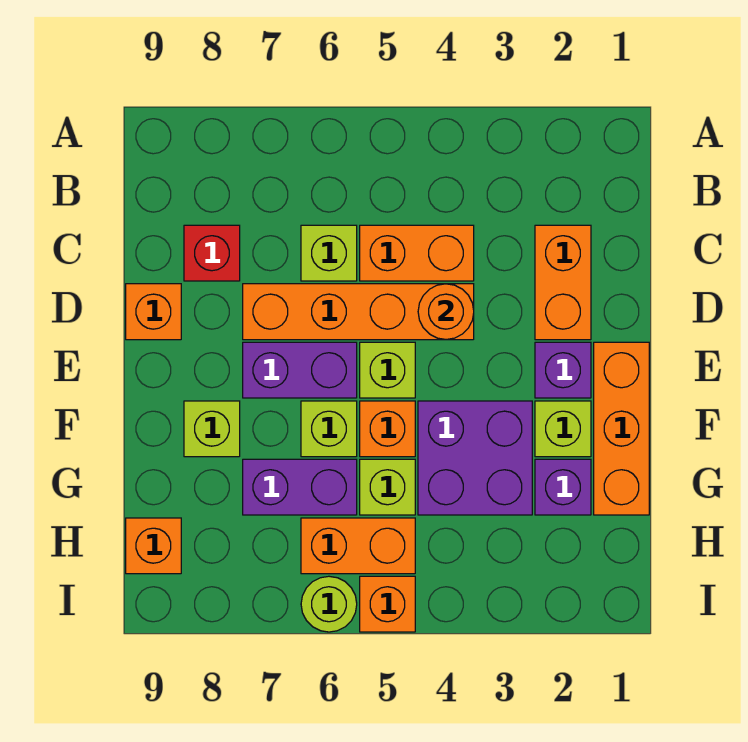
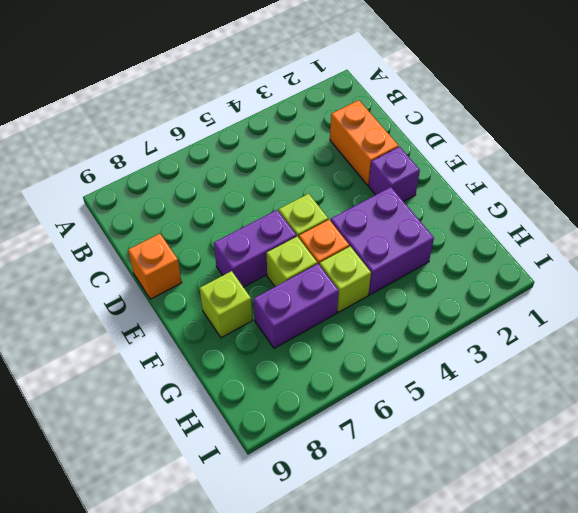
none -> orange 1x2 brick [360,225,474,281]
none -> lime 1x1 brick [301,225,357,281]
none -> red 1x1 brick [184,225,240,281]

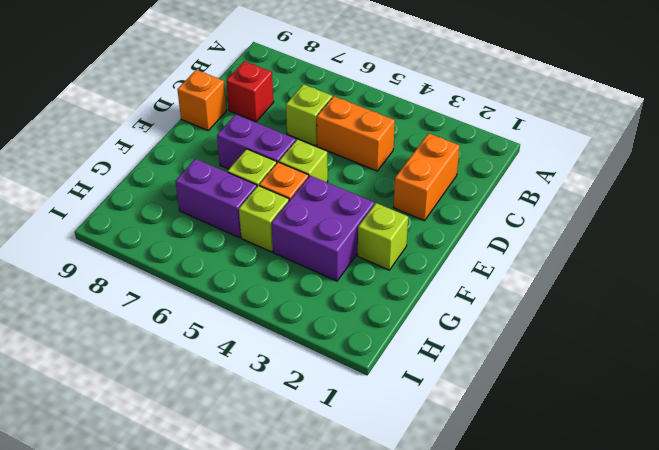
none -> orange 1x4 brick [243,284,474,340]
none -> orange 1x3 brick [594,342,649,515]
none -> purple 1x1 brick [535,342,591,398]

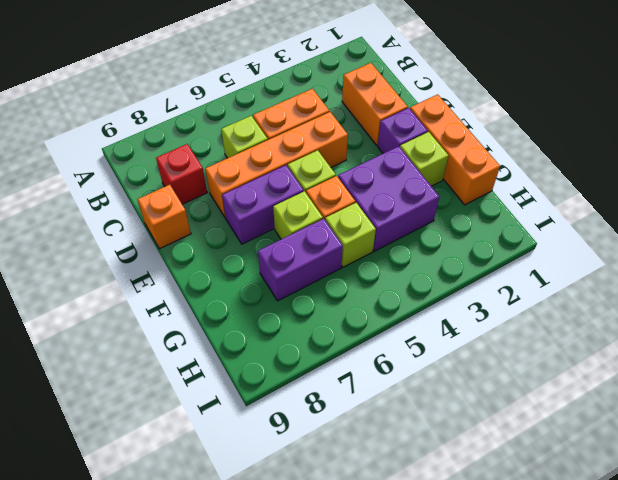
none -> lime 1x1 brick [184,401,240,457]
none -> purple 1x1 brick [535,459,591,515]
none -> orange 1x2 brick [301,518,415,574]

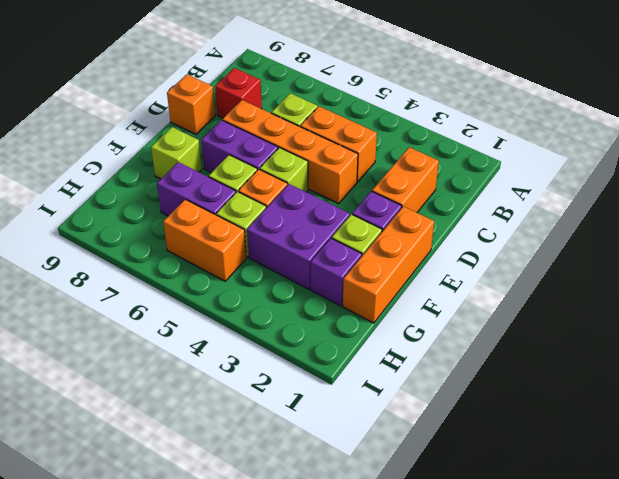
none -> orange 1x1 brick [126,518,181,574]
none -> orange 1x1 brick [360,576,415,632]
none -> lime 1x1 round brick [301,576,357,632]

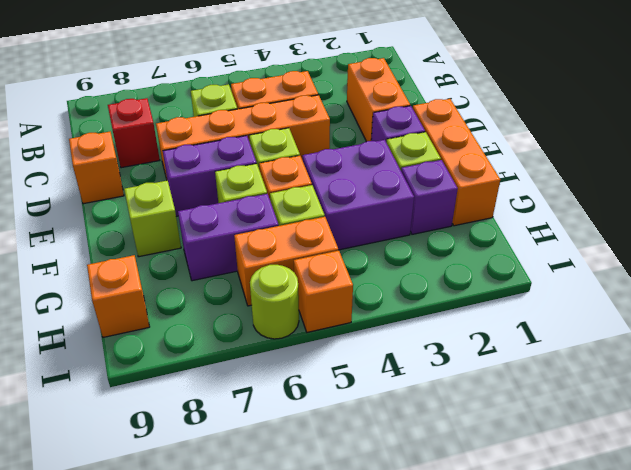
none -> orange 1x1 round brick [418,284,474,340]

